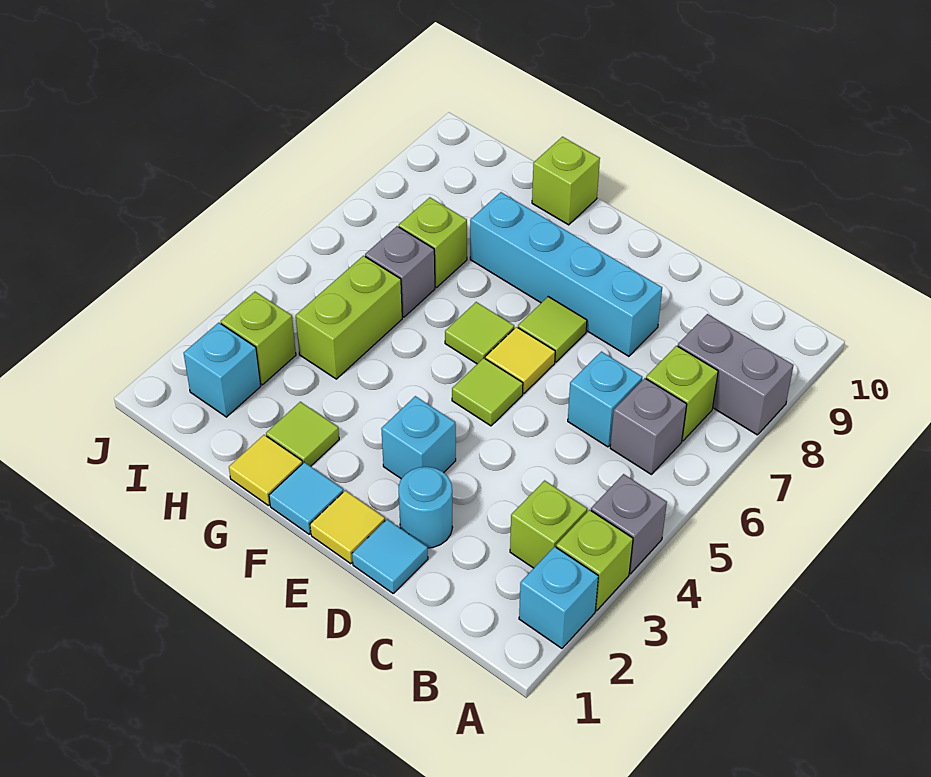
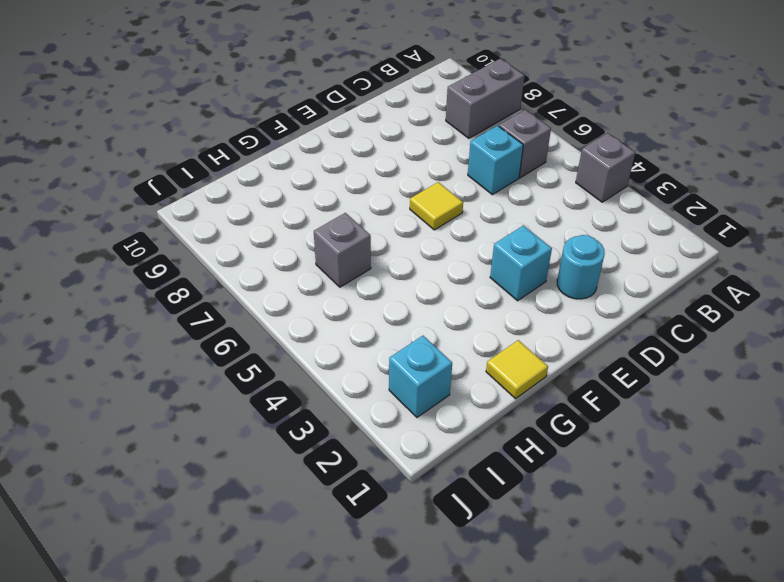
none -> cyan 1x1 brick [519,547,598,648]
none -> lime 1x1 brick [556,510,633,610]
none -> lime 1x1 brick [510,481,587,568]

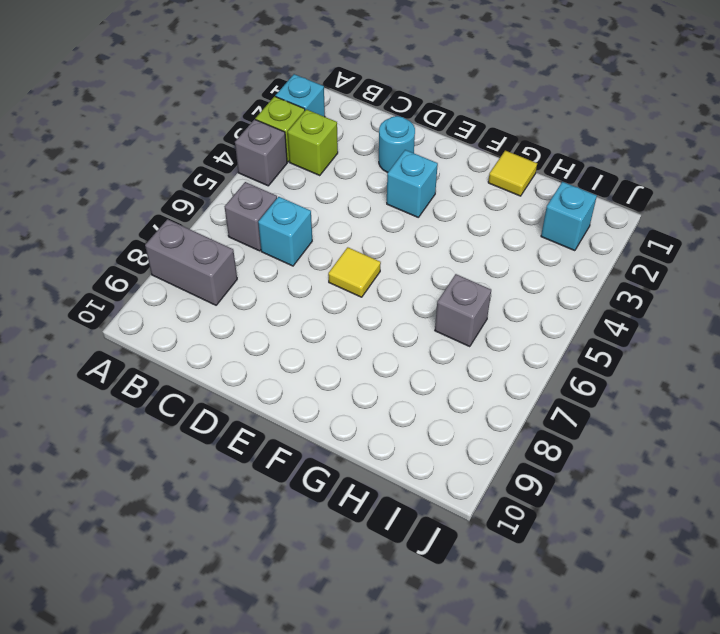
none -> lime 1x1 brick [646,346,718,441]
none -> cyan 1x1 tile [352,519,428,593]
none -> cyan 1x4 brick [470,192,662,356]

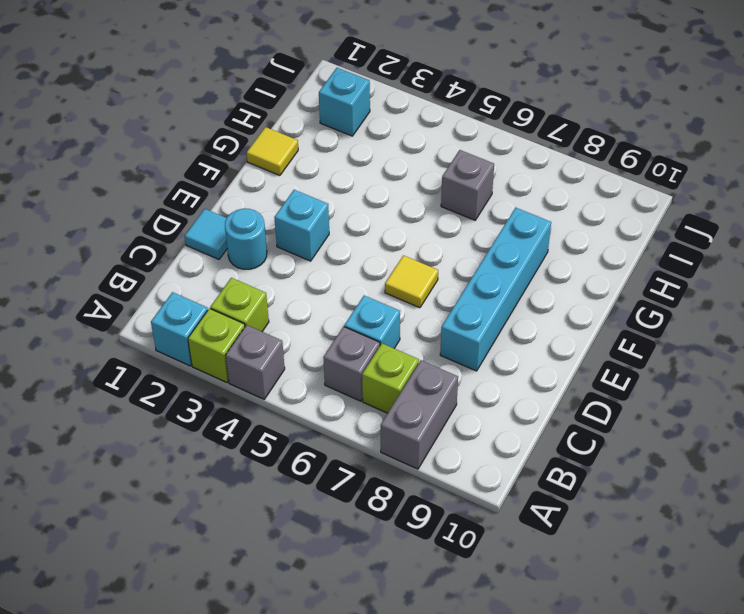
none -> yellow 1x1 tile [310,491,385,564]
none -> lime 1x1 tile [452,358,523,426]
none -> lime 1x1 tile [518,297,587,362]

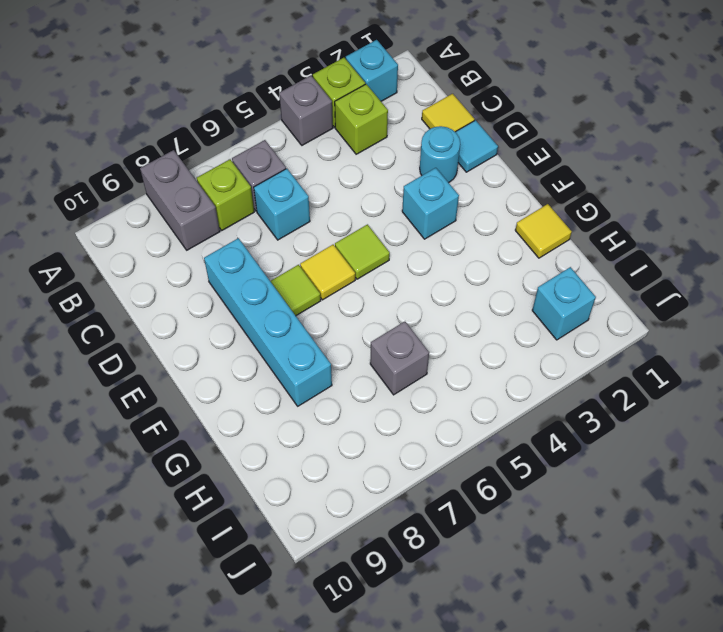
yellow 1x1 tile [422,94,474,132] -> yellow 1x1 tile moved to [310,491,385,564]
none -> cyan 1x1 tile [269,462,343,534]
none -> lime 1x1 tile [445,302,514,364]
none -> lime 1x1 tile [266,402,339,466]

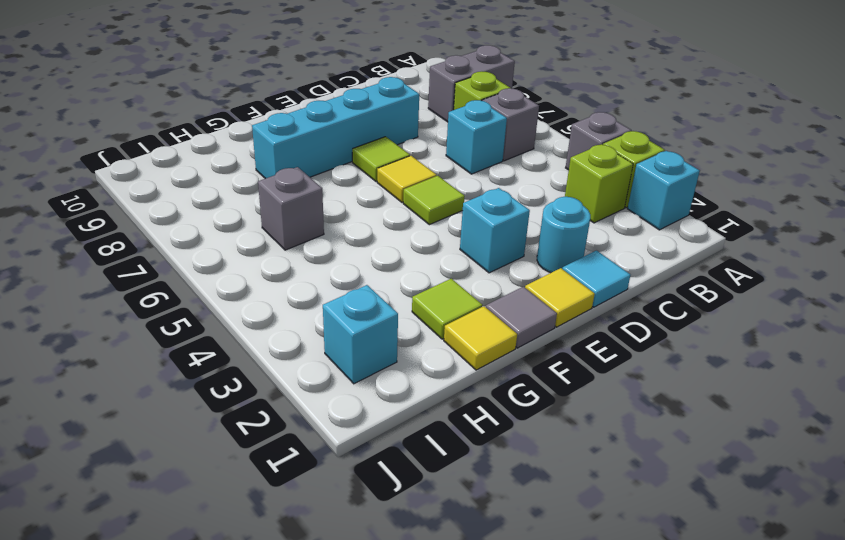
grey 1x1 tile [486,287,557,348] -> cyan 1x1 tile [269,462,343,534]
none -> lime 1x1 tile [445,302,514,364]
none -> lime 1x1 brick [532,137,600,225]
none -> lime 1x2 brick [296,256,402,379]

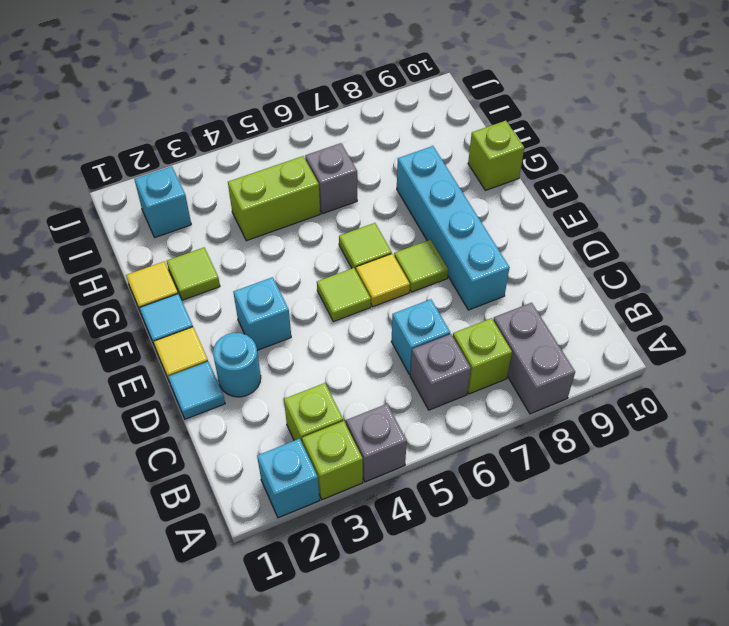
none -> lime 1x1 brick [399,197,467,287]
none -> lime 1x1 brick [221,292,296,385]

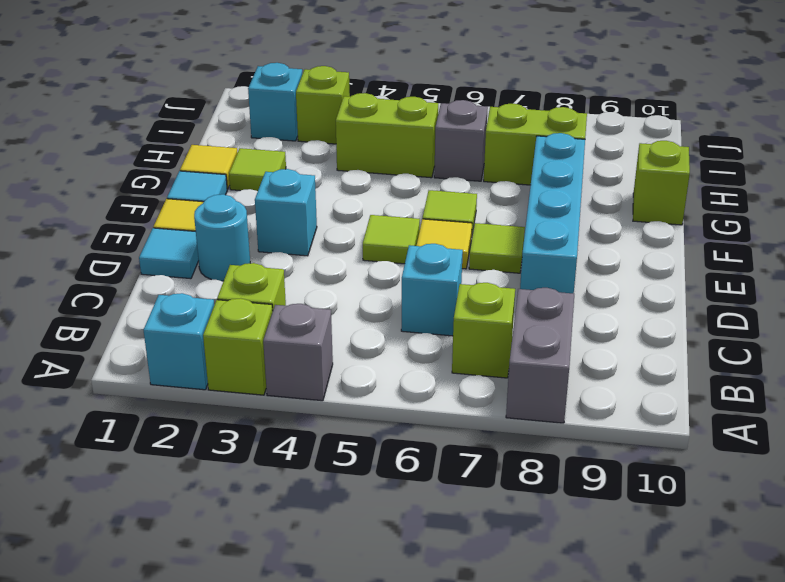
lime 1x2 brick [484,104,587,185] -> lime 1x1 brick [399,197,467,287]
none -> grey 1x1 brick [610,378,687,474]

